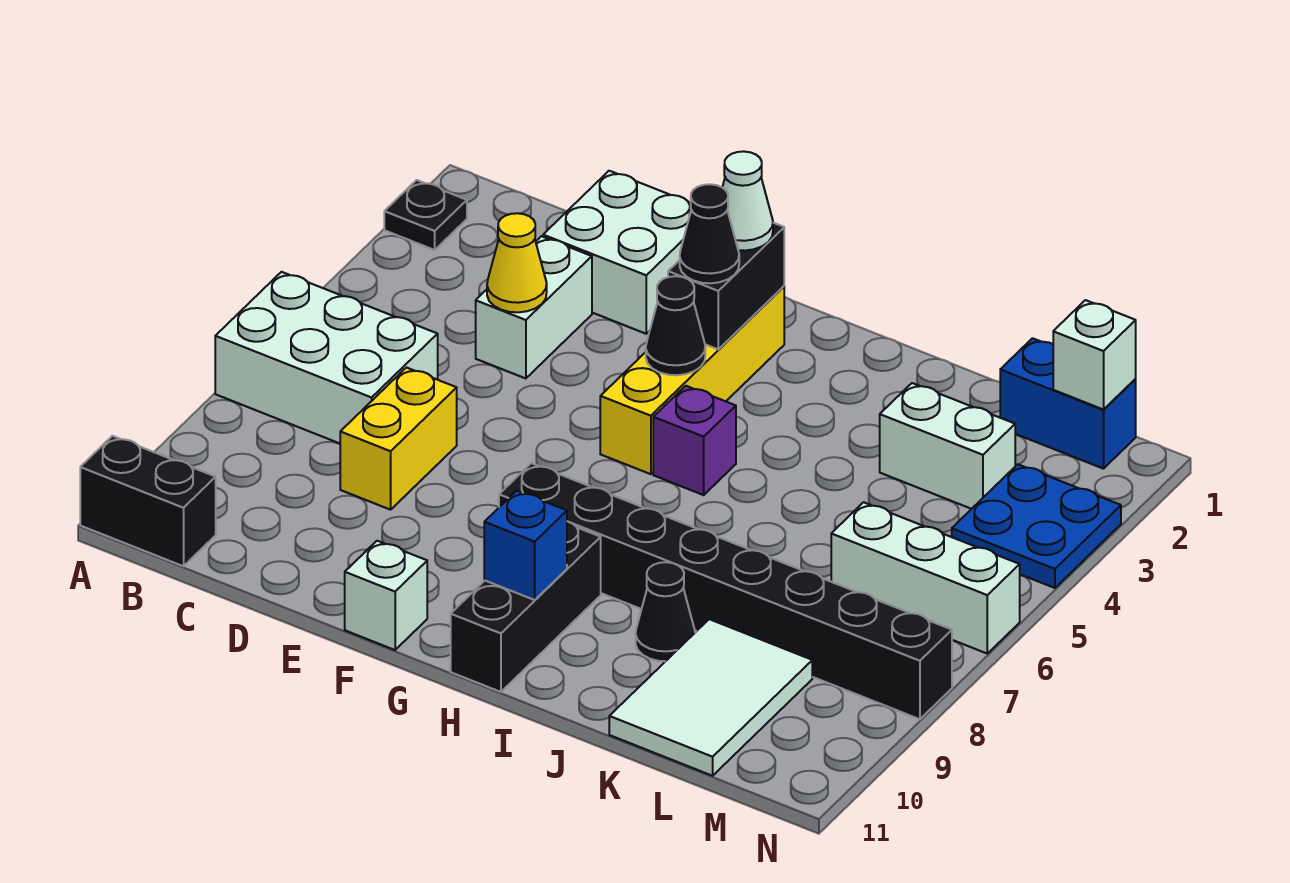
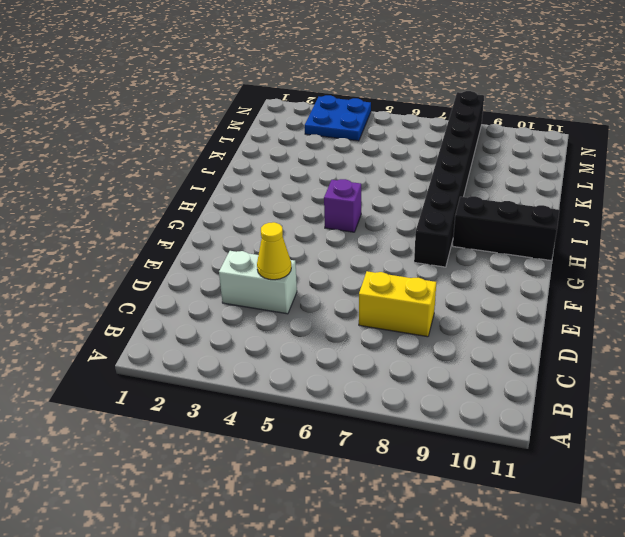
none -> black 1x1 plate [384,180,467,250]
none -> white 2x3 brick [215,272,438,443]
none -> black 1x2 brick [80,436,216,566]

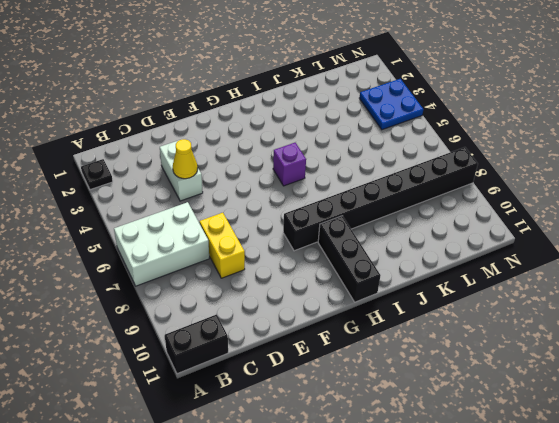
none -> white 2x2 brick [543,171,691,334]
none -> white 1x1 brick [345,541,427,650]
none -> yellow 1x4 brick [600,286,784,474]

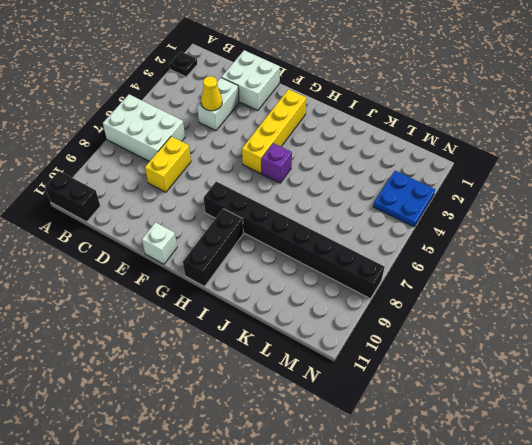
none -> black 1x1 cone [636,562,695,661]
none -> white 1x2 brick [880,383,1015,509]
none -> white 2x3 tile [609,619,812,776]

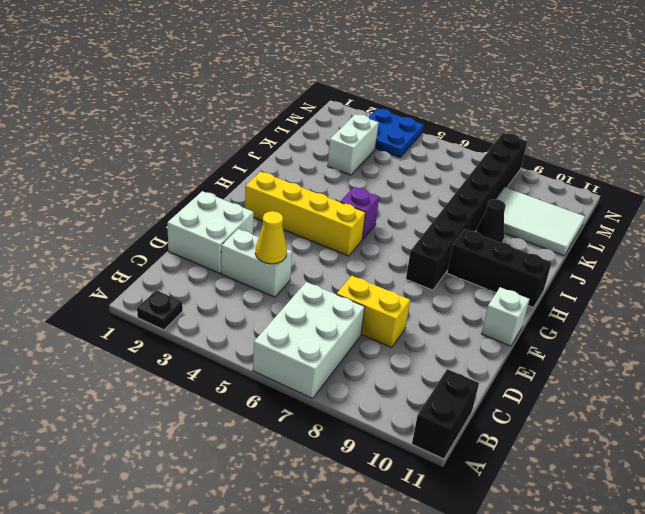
none -> blue 1x2 brick [1000,338,1136,469]
none -> white 1x3 brick [831,502,1020,653]
none -> black 1x2 brick [668,223,784,349]

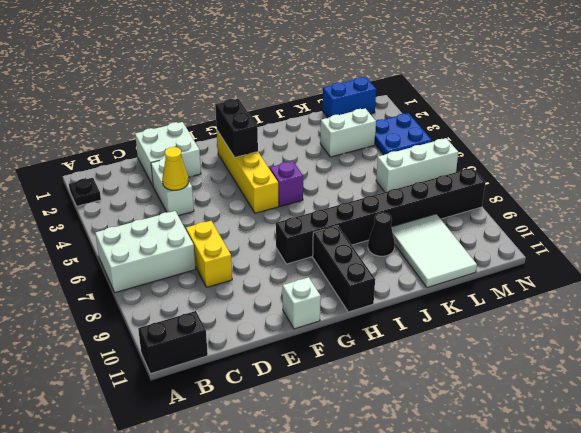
none -> black 1x1 cone [646,276,705,375]
none -> blue 1x1 brick [484,491,567,600]
none -> white 1x1 brick [1053,300,1136,410]

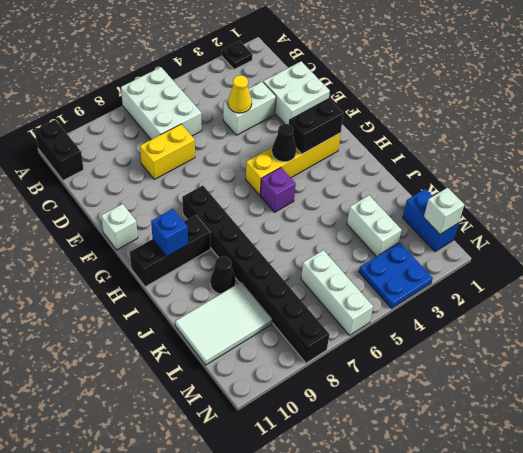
none -> white 1x1 cone [722,151,773,251]
none -> black 1x1 cone [680,184,739,283]

